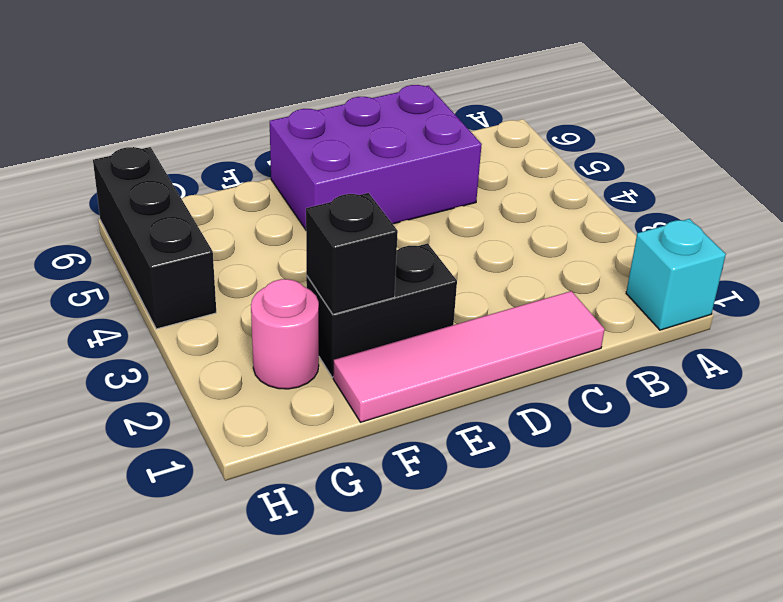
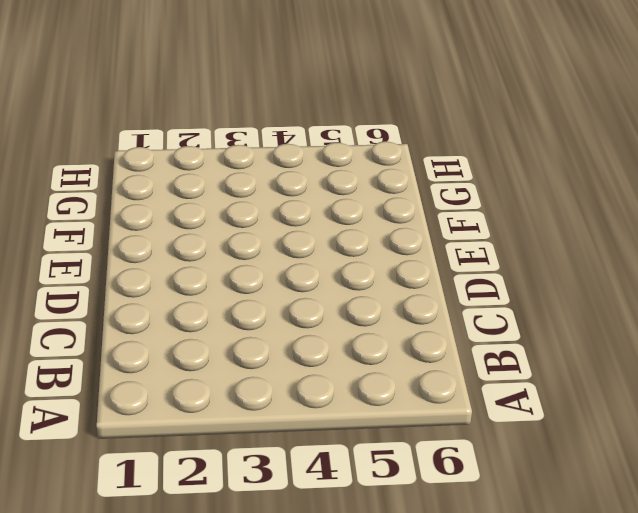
none -> cyan 1x1 brick [626,219,726,330]
none -> pink 1x4 tile [333,291,605,422]

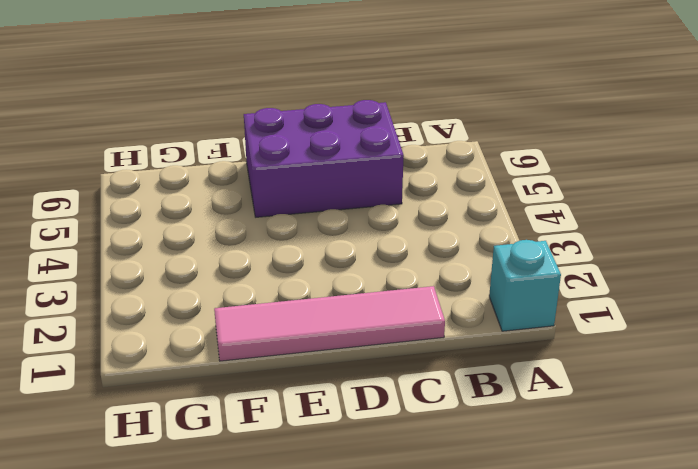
none -> black 1x2 brick [306,243,457,377]
none -> pink 1x1 round brick [251,279,319,389]

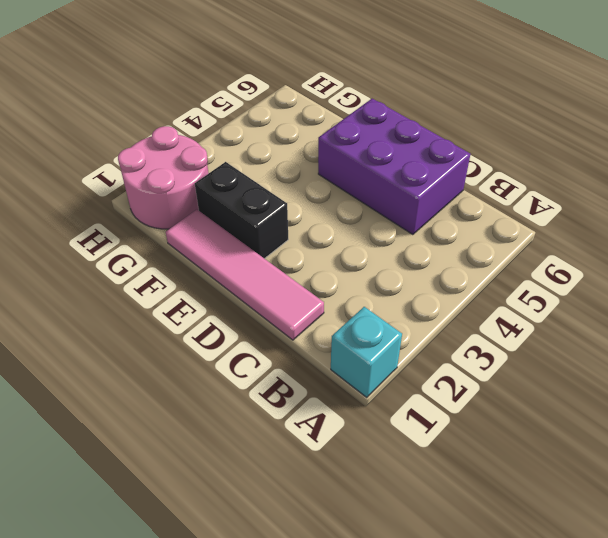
pink 2x2 round brick [118,126,209,229] -> pink 1x1 round brick [251,279,319,389]
none -> black 1x3 brick [93,147,216,329]
none -> black 1x1 brick [306,193,398,314]

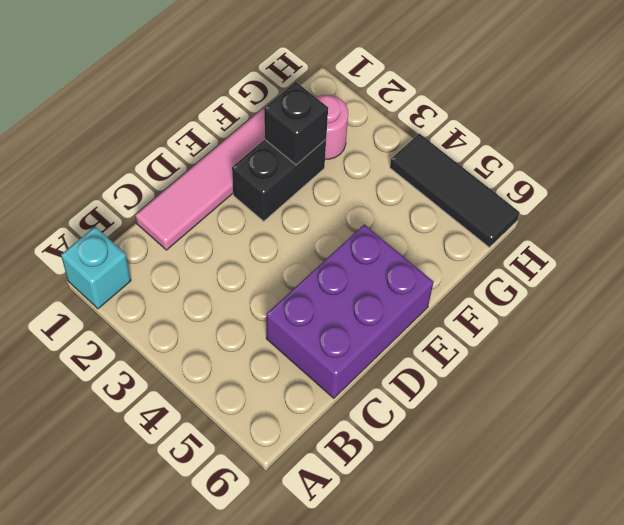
black 1x3 tile [390,134,520,248] -> black 1x3 brick [93,147,216,329]

